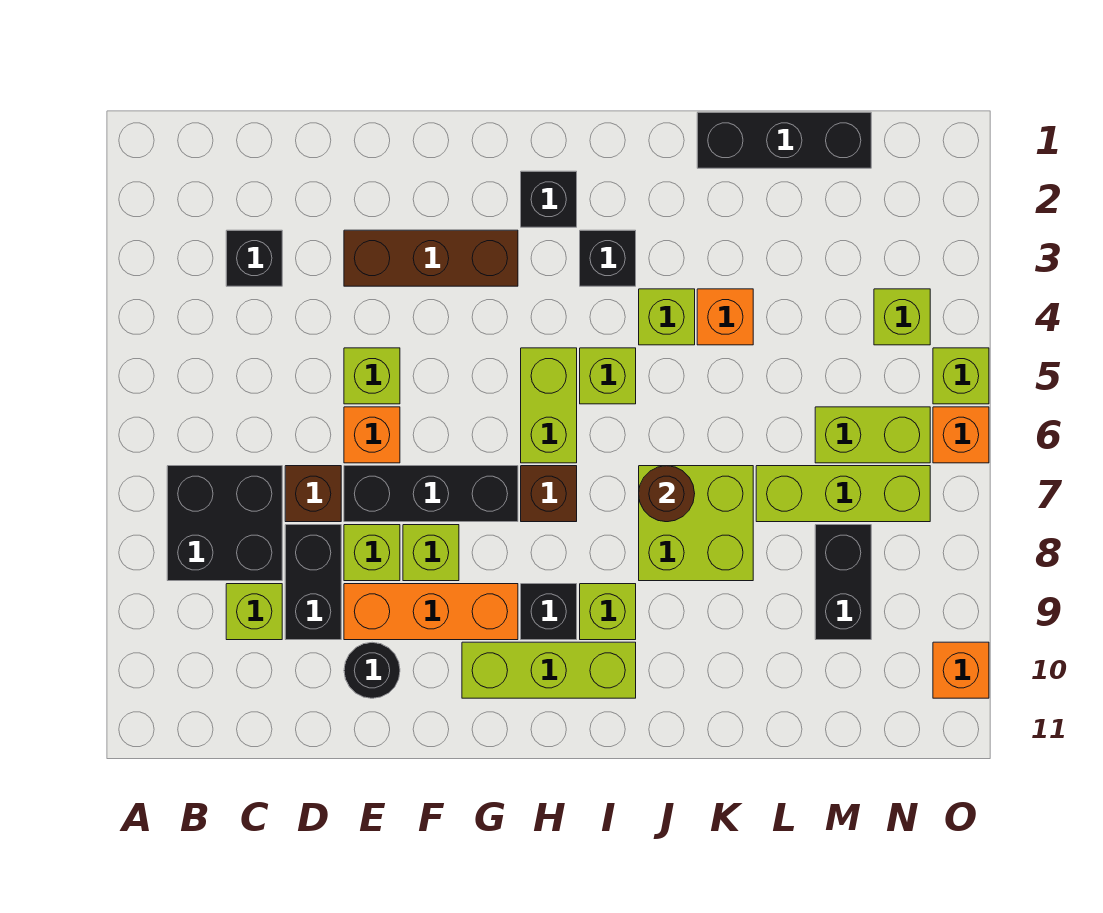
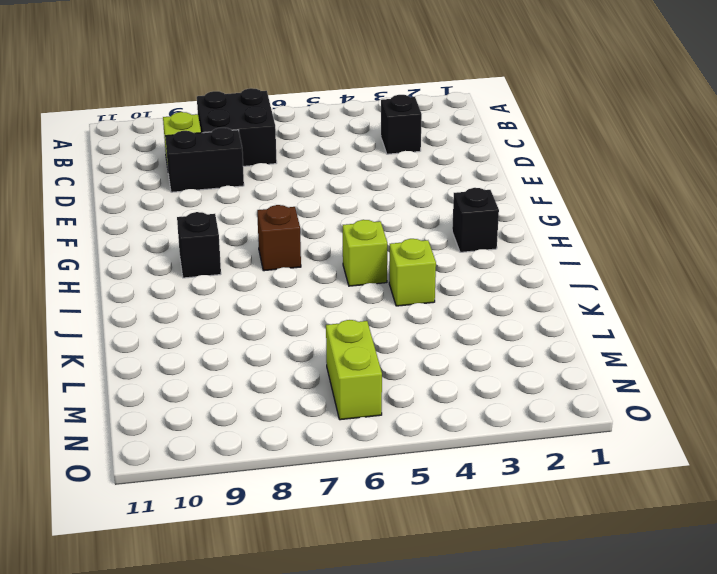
none -> brown 1x1 brick [285,466,341,522]
none -> brown 1x3 brick [344,230,518,286]
none -> lime 1x1 brick [344,348,400,404]
none -> orange 1x1 brick [344,407,400,463]

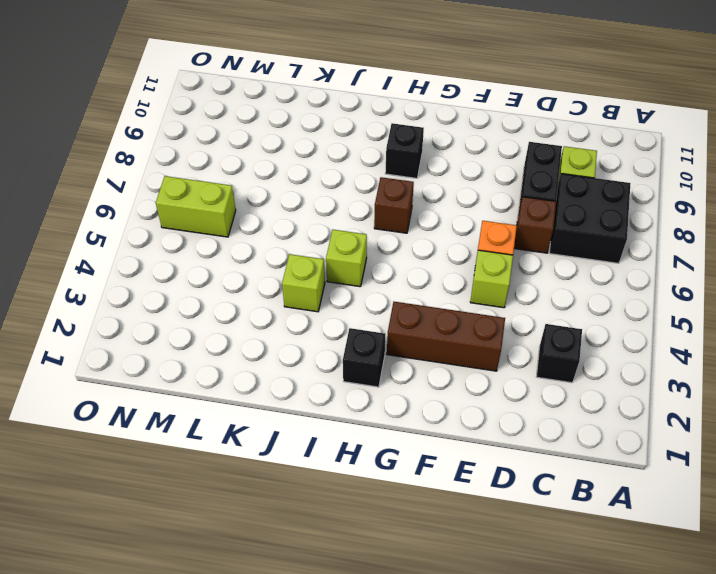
none -> black 1x3 brick [344,466,518,522]
none -> lime 1x1 brick [344,525,400,581]
none -> orange 1x3 brick [344,584,518,640]
none -> black 1x1 round brick [344,642,400,698]

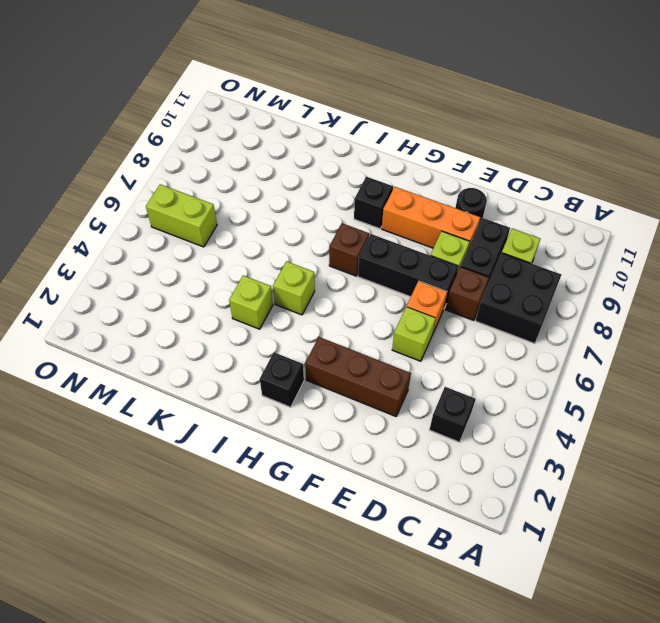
none -> lime 1x1 brick [403,525,459,581]
none -> lime 1x3 brick [462,642,636,698]
none -> lime 1x2 brick [521,348,577,463]
none -> black 1x1 brick [580,230,636,286]

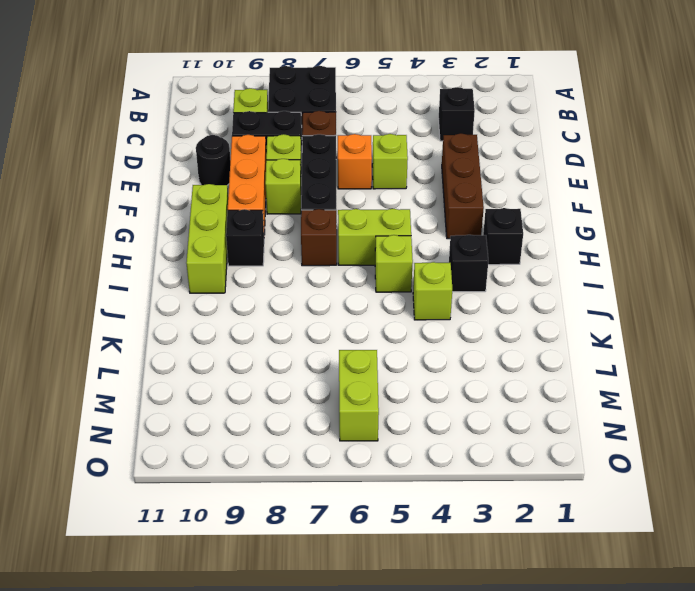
none -> lime 1x1 brick [580,584,636,640]
none -> lime 2x2 brick [639,466,753,581]
none -> black 1x3 brick [697,112,871,168]
none -> orange 1x1 brick [697,289,753,345]

